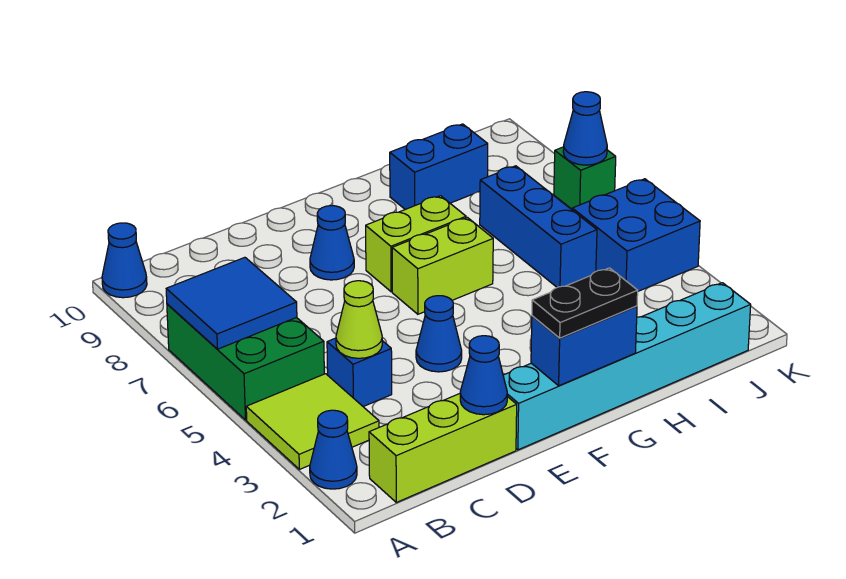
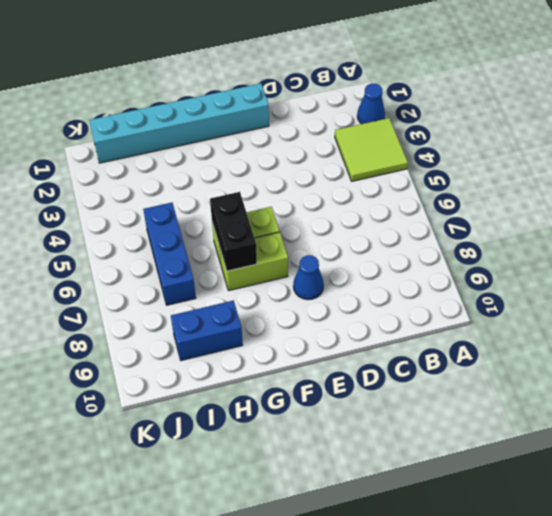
black 1x2 brick [210,192,257,271] -> none
none -> green 2x3 brick [167,304,324,420]
none -> blue 1x1 cone [102,223,147,298]
none -> lime 1x3 brick [369,394,517,502]

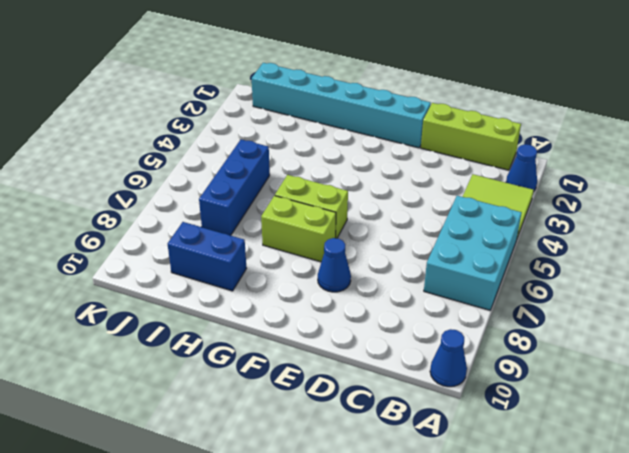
cyan 2x3 brick [424,196,522,310] -> green 2x3 brick [167,304,324,420]
none -> blue 1x1 brick [327,338,392,407]
none -> blue 1x1 cone [416,296,462,372]
none -> blue 2x2 brick [572,179,700,291]

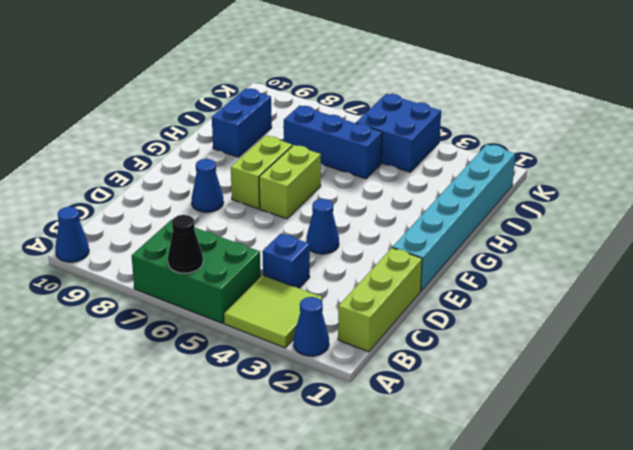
black 1x1 cone [168,215,203,273] -> blue 2x2 tile [166,257,297,349]
none -> green 1x1 brick [554,147,616,209]
none -> lime 1x1 cone [336,281,382,358]
none -> blue 1x1 cone [460,336,507,415]

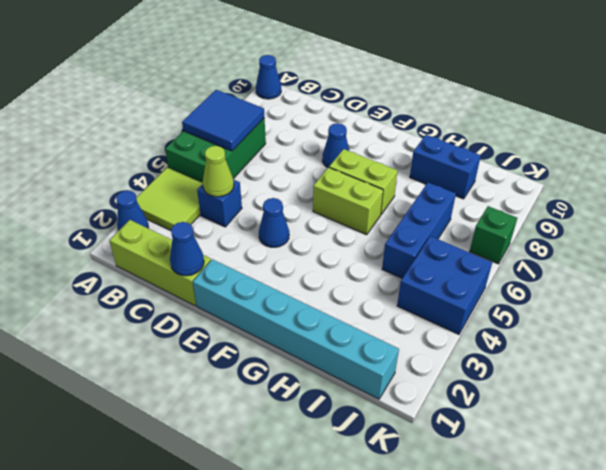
none -> blue 1x2 brick [531,306,637,386]
none -> blue 1x1 cone [563,92,607,165]
none -> black 1x2 plate [532,268,638,338]

